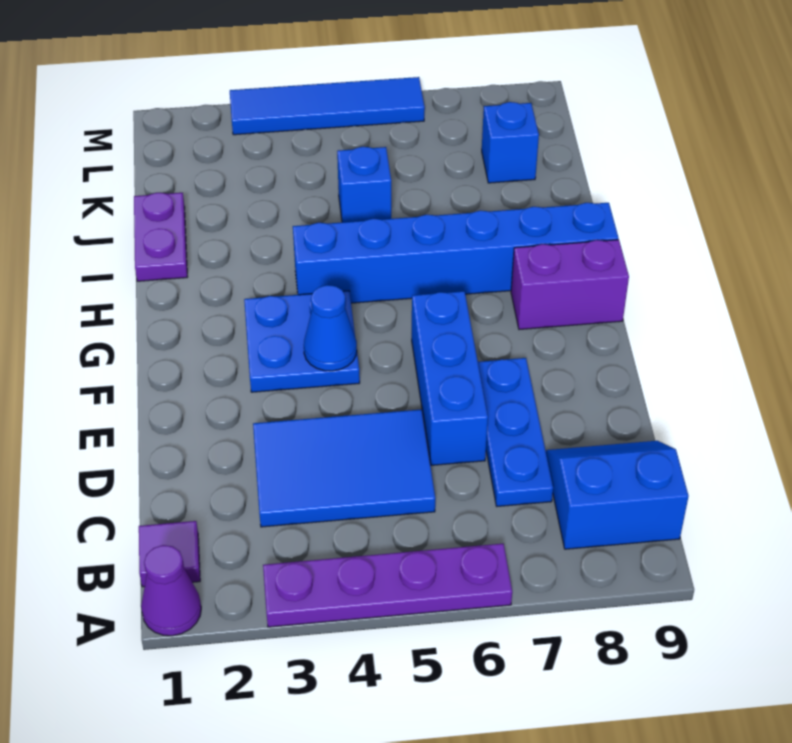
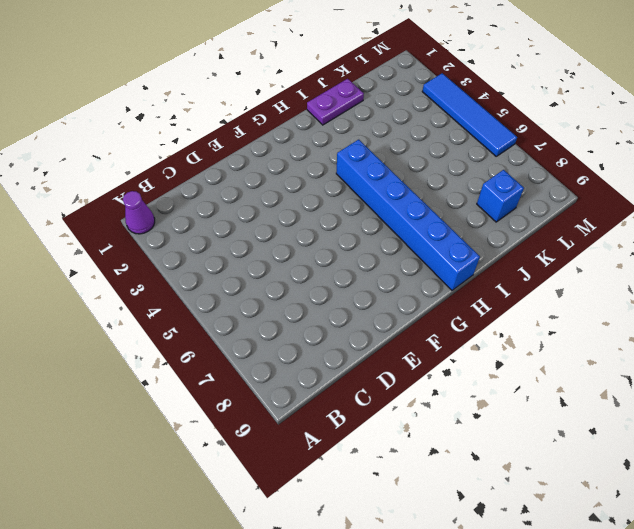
none -> purple 1x4 plate [263,544,512,627]
none -> purple 1x1 tile [139,521,200,587]
none -> blue 2x2 slope [546,441,689,549]

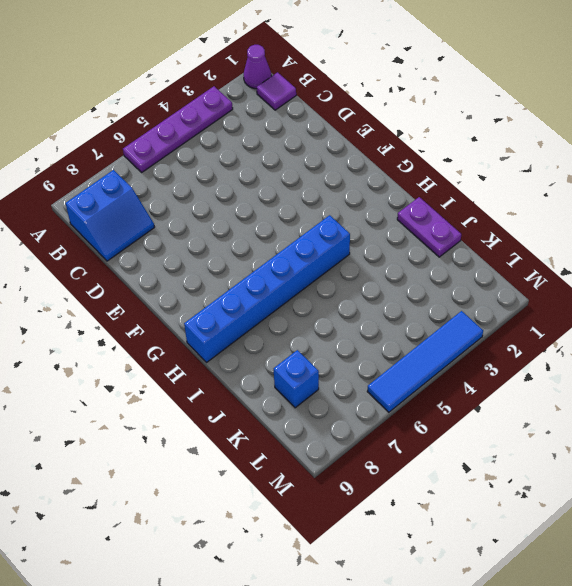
none -> blue 2x3 tile [253,409,435,527]
none -> blue 1x3 plate [478,358,553,506]
none -> blue 1x3 brick [412,291,488,465]

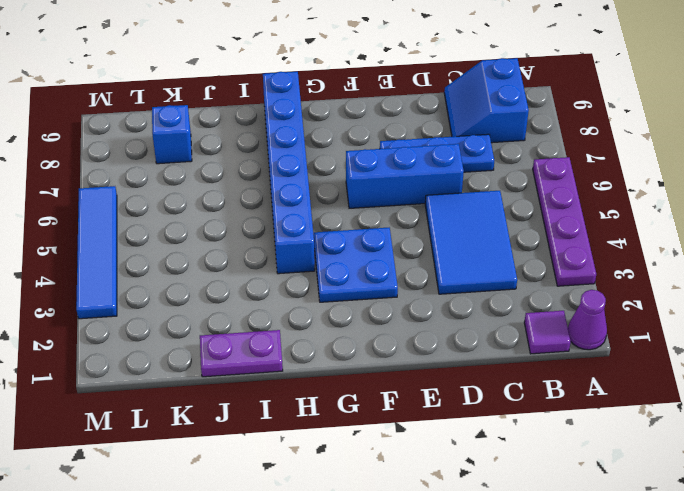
none -> purple 1x2 brick [511,240,629,329]
none -> blue 1x1 brick [337,147,391,222]
none -> blue 1x1 cone [304,285,357,371]

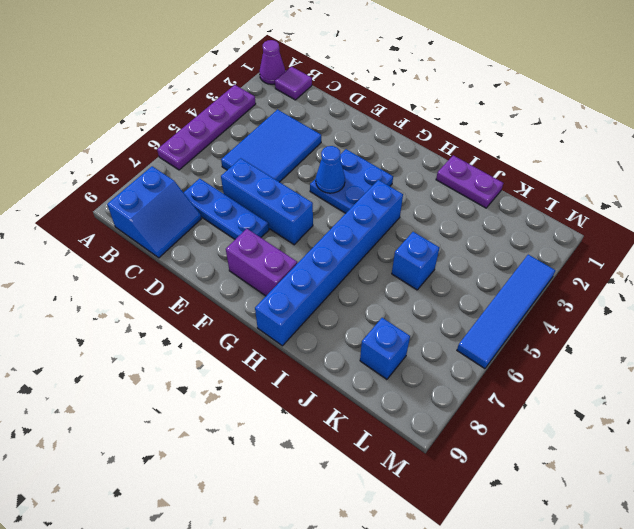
purple 1x2 brick [226,229,297,296] -> purple 1x2 brick turned to [511,240,629,329]

